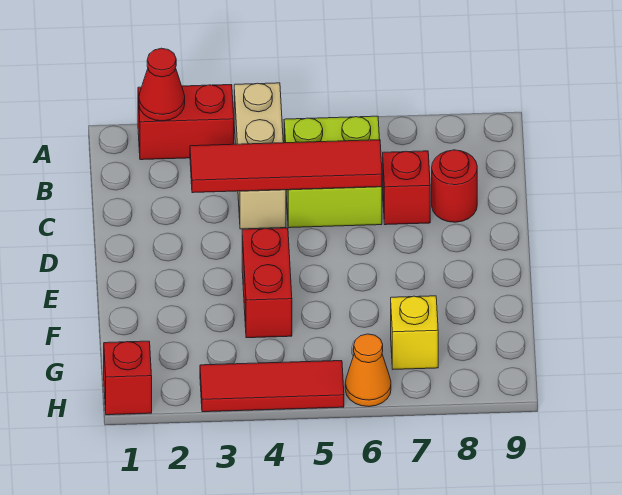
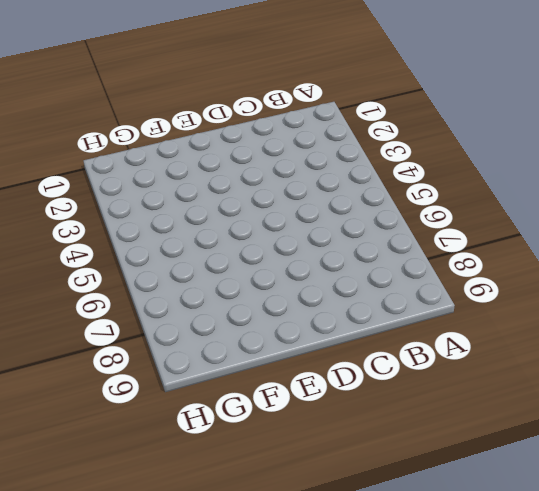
none -> red 1x2 brick [138,85,234,160]
none -> tan 1x3 brick [234,83,286,229]
none -> lime 2x2 brick [284,116,382,228]

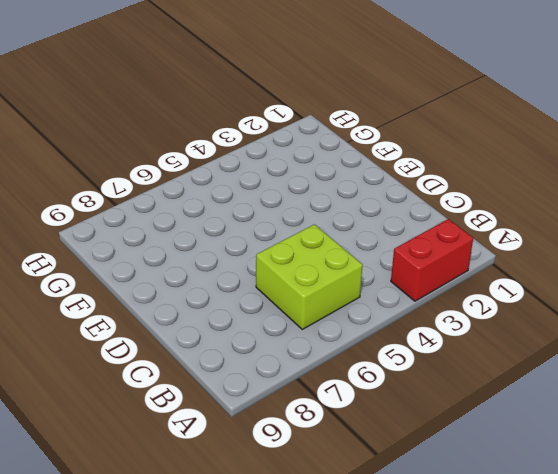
none -> tan 1x3 brick [234,83,286,229]
none -> red 1x1 brick [383,151,430,225]
none -> red 1x1 round brick [432,150,477,222]

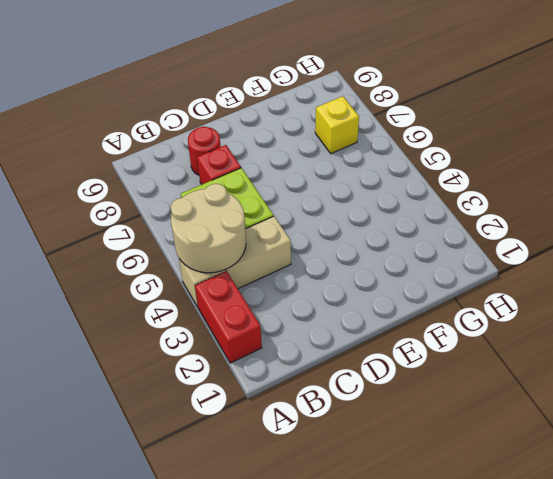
tan 2x2 round brick [171,184,246,273] -> none
none -> red 1x2 brick [242,228,292,338]
none -> red 1x1 brick [104,341,152,415]
none -> red 1x3 tile [200,361,344,412]

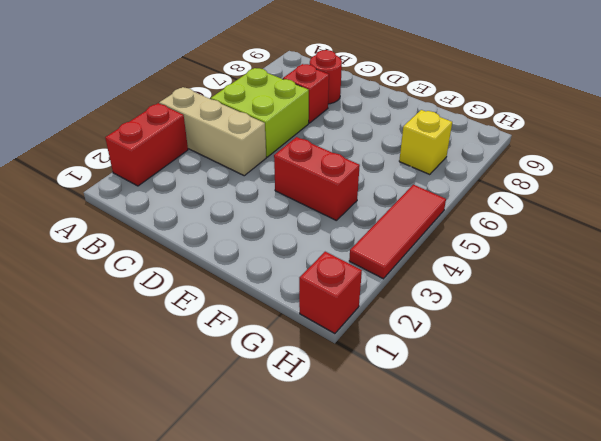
none -> orange 1x1 cone [345,334,391,406]
none -> red 1x1 cone [139,48,185,121]
none -> red 1x4 tile [190,140,382,193]

